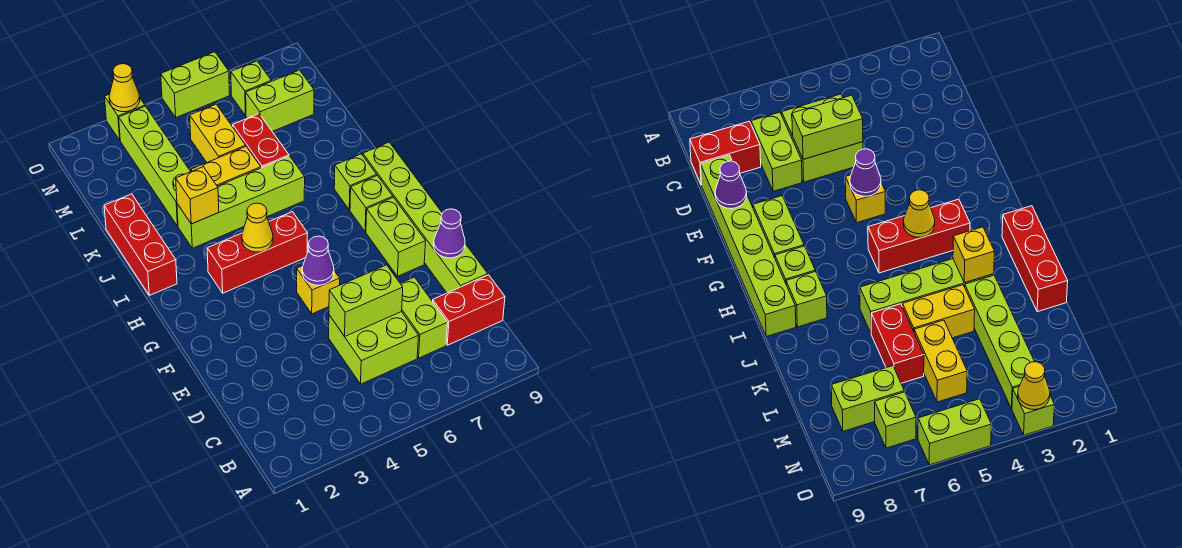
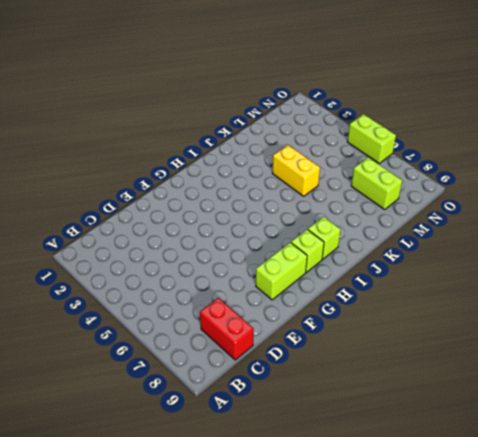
none -> lime 2x2 brick [329,312,418,384]
none -> lime 1x2 brick [400,277,448,358]
none -> lime 1x6 brick [363,142,488,293]

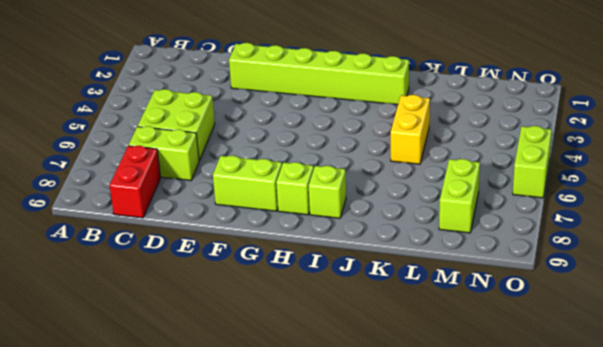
lime 1x6 brick [229,43,409,105] -> lime 1x6 brick moved to [363,142,488,293]
none -> yellow 1x1 brick [297,266,340,314]
none -> red 1x3 brick [207,212,307,293]
none -> red 1x3 brick [104,194,177,295]

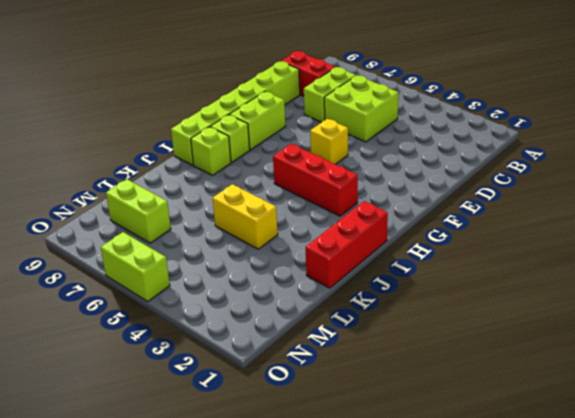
none -> lime 1x4 brick [177,156,305,248]
none -> lime 1x4 brick [119,106,191,226]
none -> red 1x2 brick [233,114,289,168]

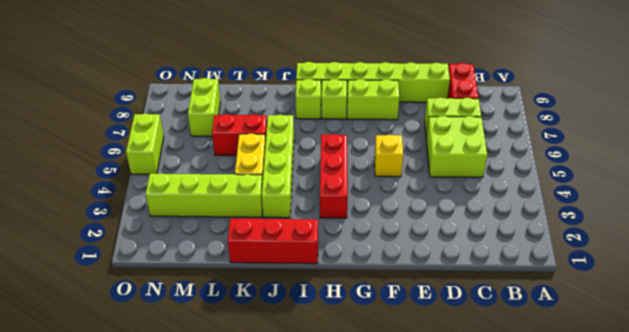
none -> yellow 1x2 brick [190,104,246,162]
none -> lime 1x1 brick [231,61,271,116]
none -> lime 1x1 brick [105,94,145,140]

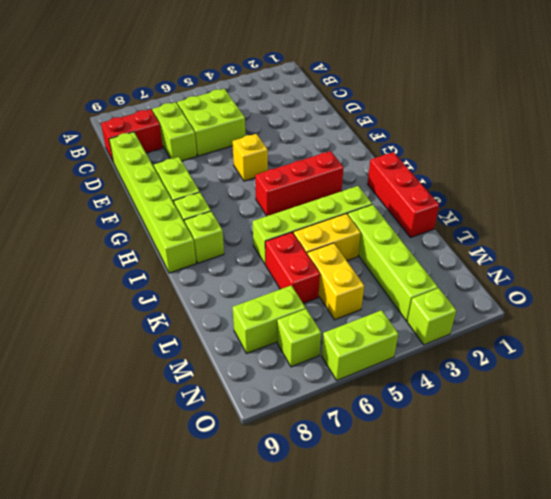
none -> lime 1x2 brick [329,265,403,336]
none -> purple 1x1 cone [434,209,465,258]
none -> purple 1x1 cone [302,236,334,285]

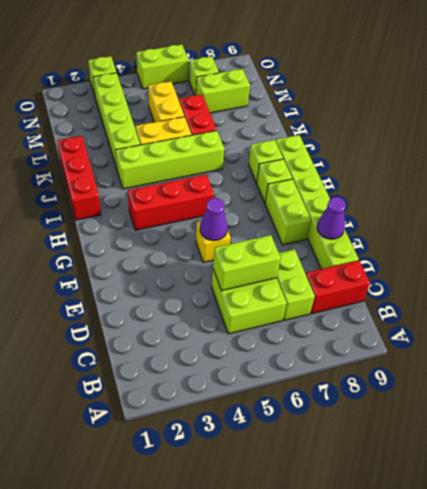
none -> yellow 1x1 cone [242,203,273,252]
none -> yellow 1x1 brick [176,167,219,224]
none -> yellow 1x1 cone [109,64,140,112]

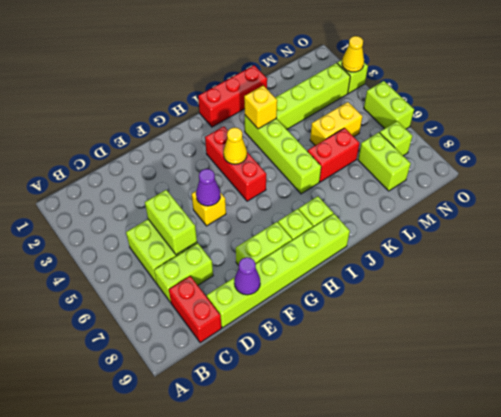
none -> yellow 1x2 brick [191,147,261,186]

